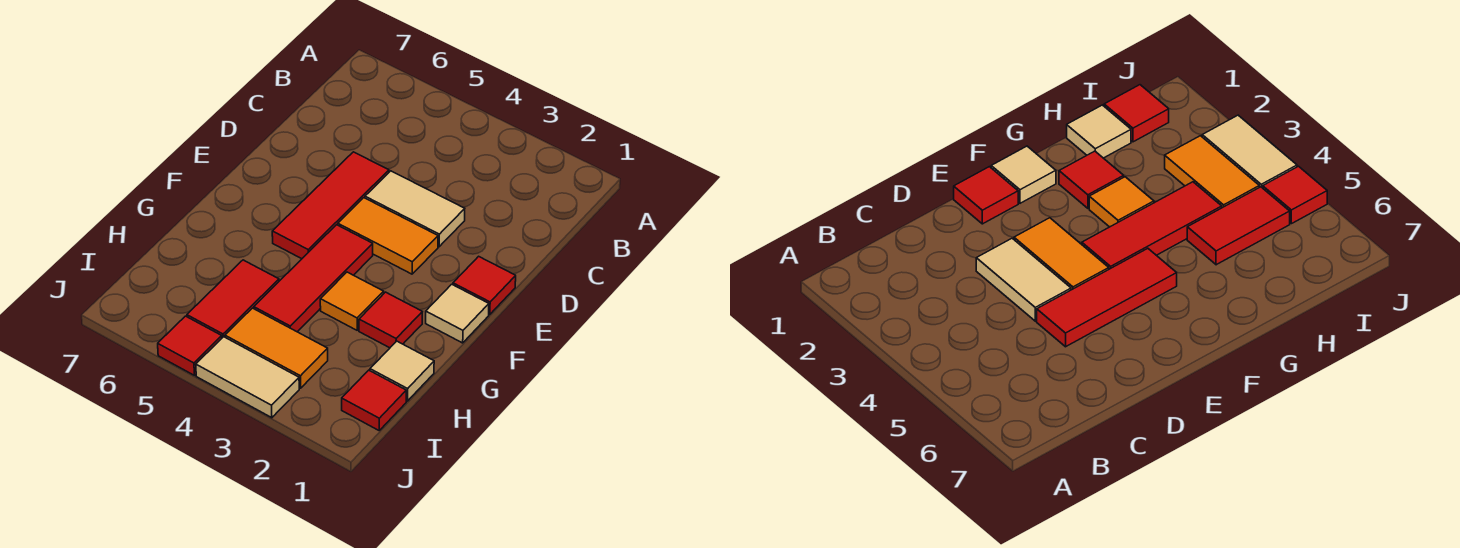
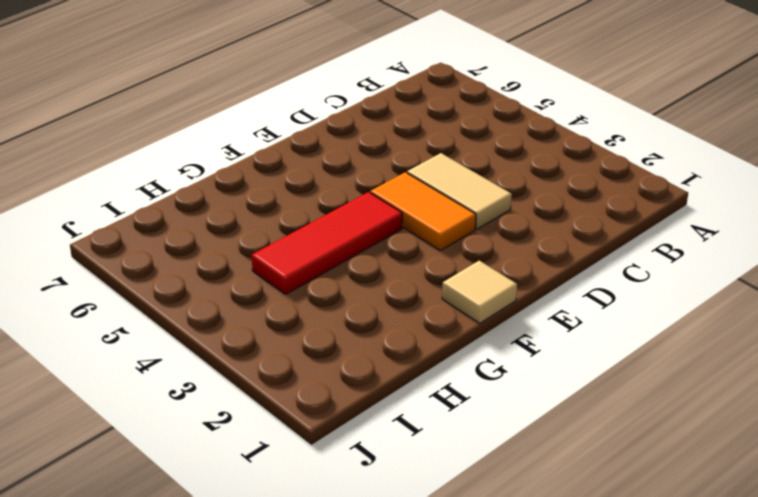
none -> red 1x3 tile [272,152,389,259]
none -> red 1x1 tile [453,256,516,314]
none -> red 1x1 tile [359,292,422,348]

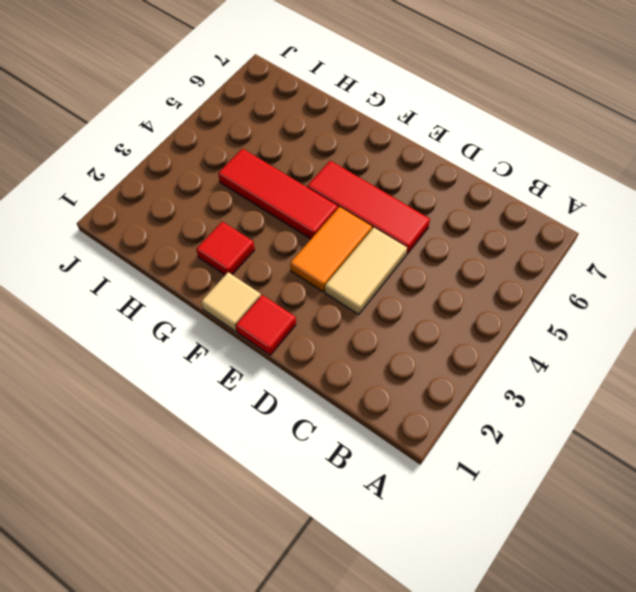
none -> orange 1x1 tile [320,272,384,330]
none -> tan 1x1 tile [370,341,434,401]
none -> red 1x2 tile [187,260,279,338]

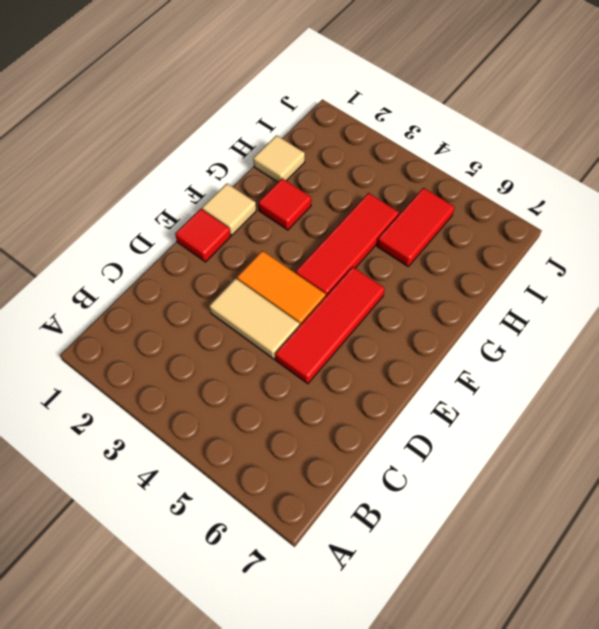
none -> orange 1x1 tile [320,272,384,330]
none -> red 1x1 tile [342,370,406,430]
none -> orange 1x2 tile [225,308,328,388]

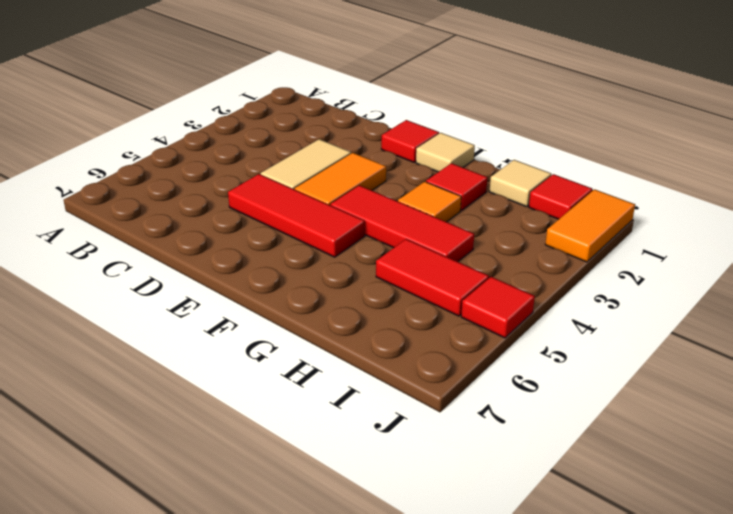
orange 1x2 tile [545,189,635,262] -> orange 1x2 tile moved to [225,308,328,388]
none -> tan 1x2 tile [196,337,299,418]

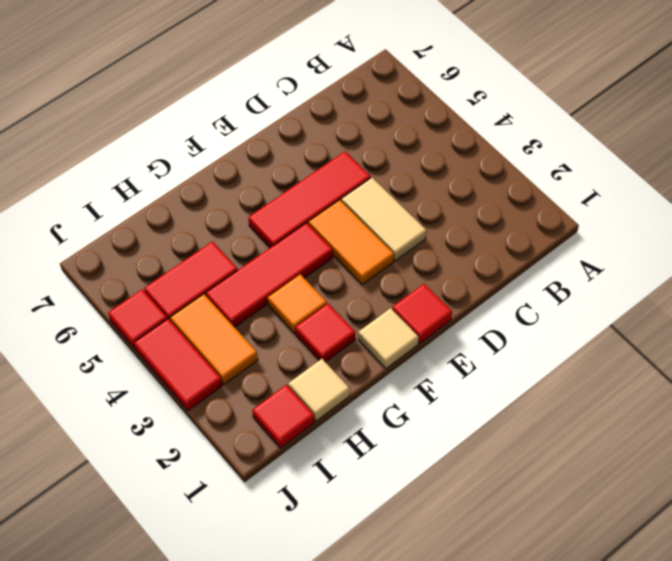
red 1x2 tile [134,319,222,410] -> tan 1x2 tile [196,337,299,418]

